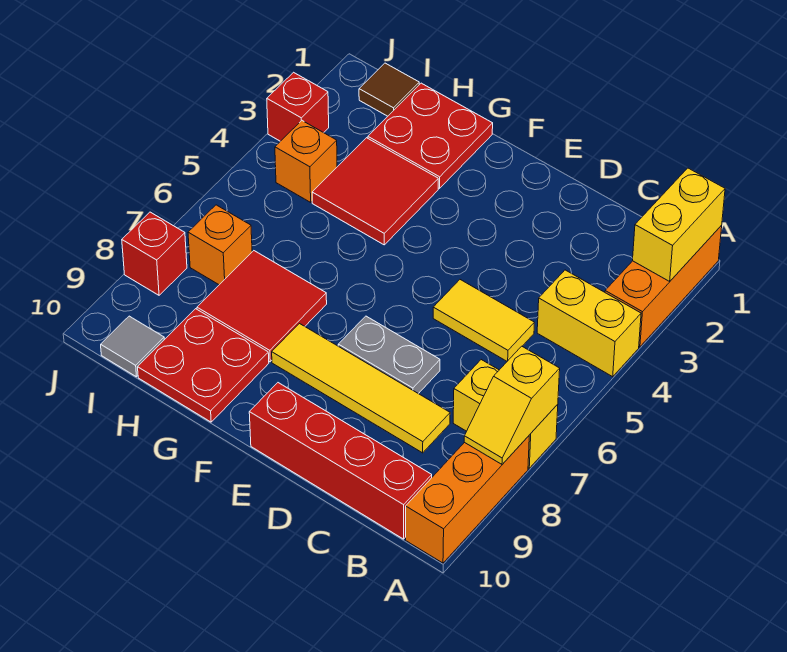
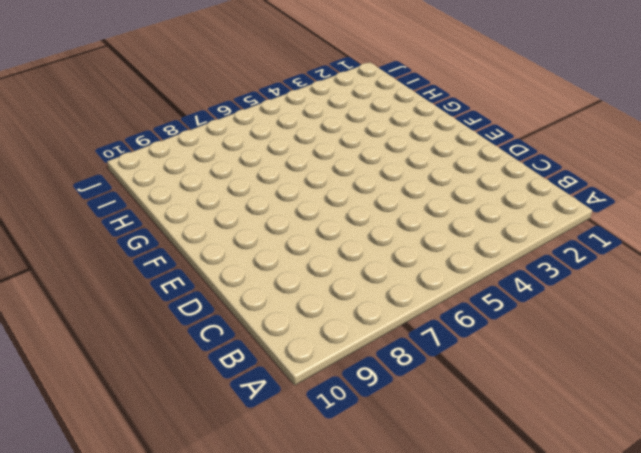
none -> orange 1x3 brick [605,225,722,347]
none -> yellow 1x2 brick [537,270,641,377]
none -> yellow 1x2 brick [453,360,558,468]

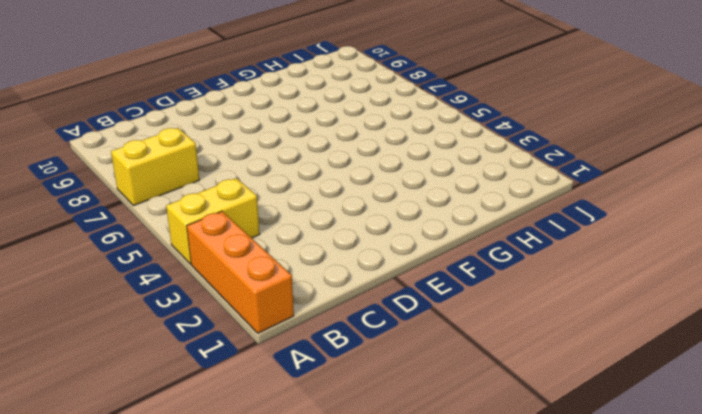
none -> orange 1x3 brick [406,436,529,563]
none -> red 1x4 brick [249,383,432,539]
none -> yellow 1x2 tile [433,280,534,361]

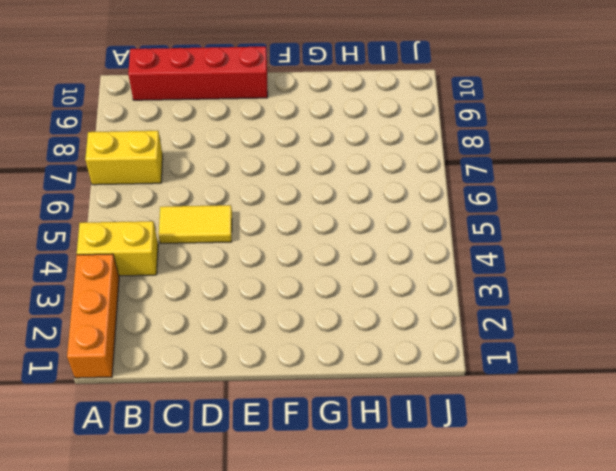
none -> orange 1x3 brick [406,436,529,563]
none -> yellow 1x4 tile [272,324,450,453]
none -> grey 1x2 plate [338,316,440,394]

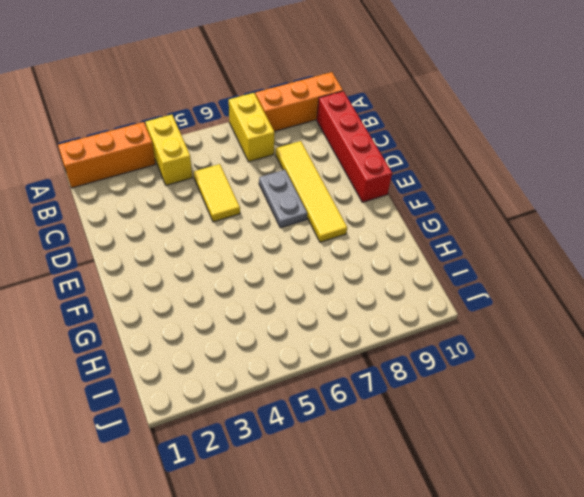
none -> red 2x2 plate [368,83,493,188]
none -> red 2x2 tile [312,138,438,245]
none -> red 2x2 tile [197,251,327,362]

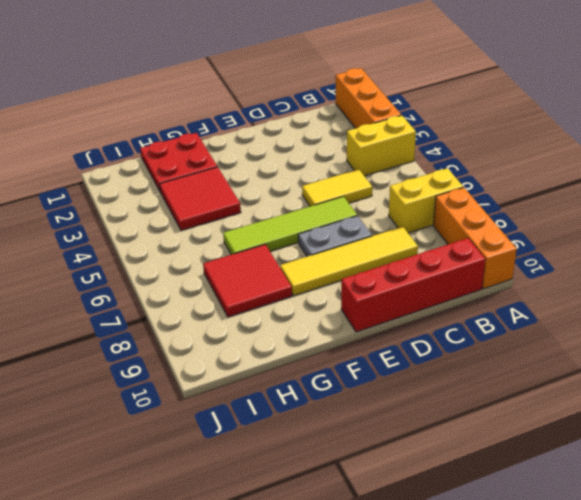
lime 1x4 tile [223,196,357,255] -> none
none -> red 2x2 plate [138,309,269,422]
none -> brown 1x1 tile [359,63,419,116]
none -> orange 1x1 brick [275,121,337,202]

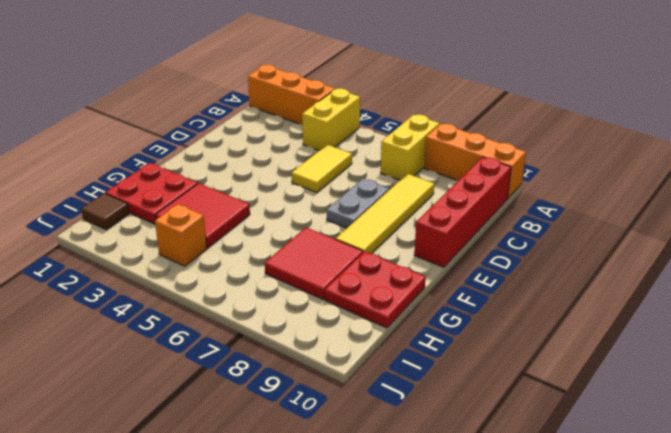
none -> orange 1x1 brick [188,205,252,285]
none -> grey 1x1 tile [101,316,164,377]
none -> red 1x1 brick [267,72,329,141]

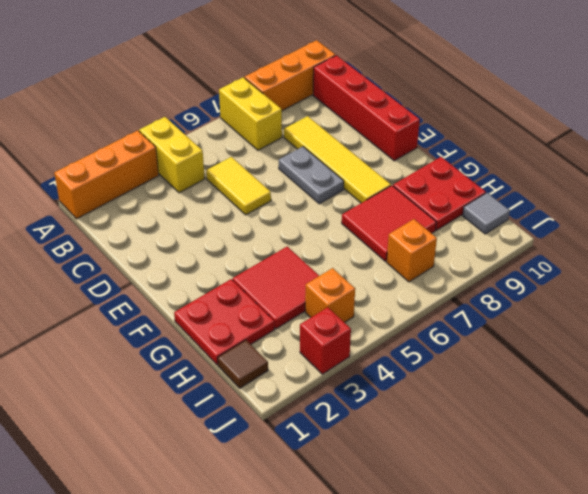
none -> red 1x1 brick [122,212,187,295]
none -> yellow 1x2 brick [633,168,725,281]
none -> yellow 1x2 slope [464,346,560,464]

